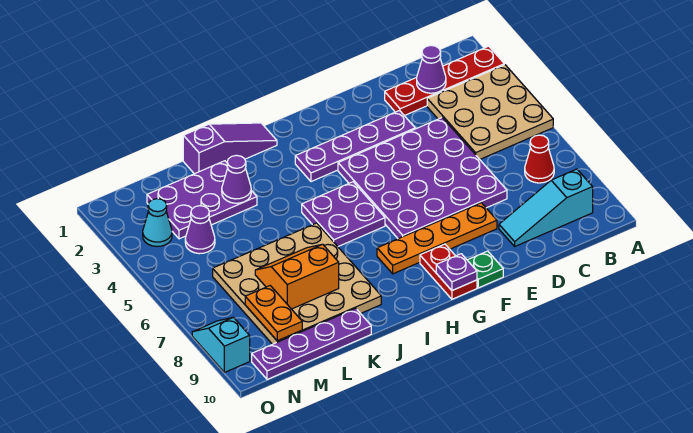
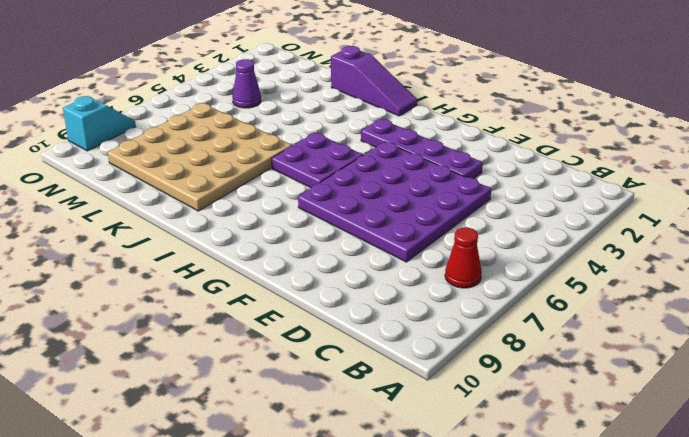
none -> red 1x4 plate [385,46,504,116]
none -> tan 3x3 plate [427,65,553,159]
none -> cyan 1x3 slope [499,169,593,246]

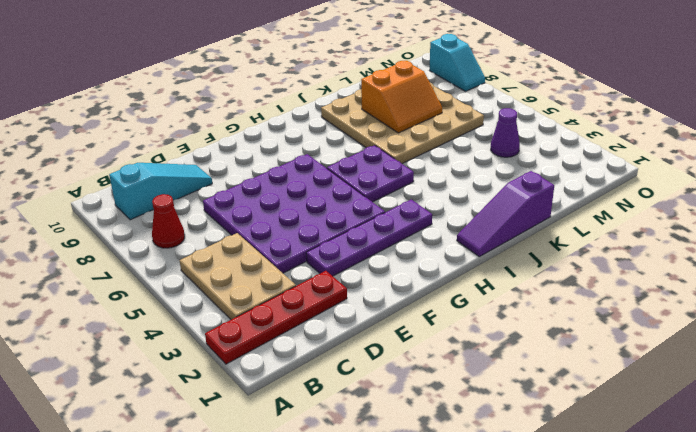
tan 2x3 plate [180,233,296,320] -> tan 3x3 plate [427,65,553,159]
none -> orange 1x4 plate [377,203,497,274]
none -> green 1x1 plate [468,251,503,288]
none -> red 1x2 plate [420,244,477,299]

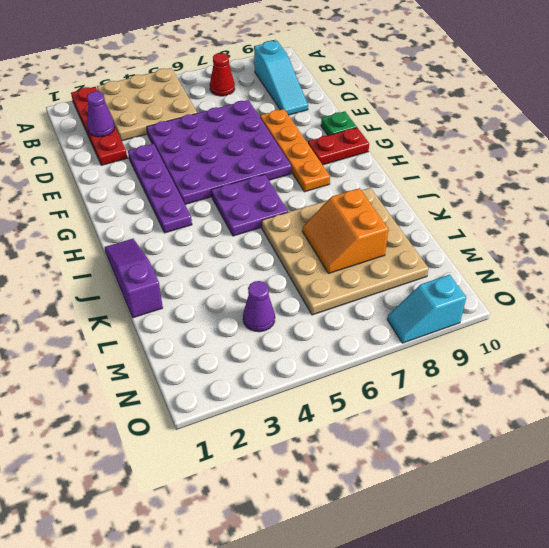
none -> purple 2x3 plate [147,161,257,239]
none -> purple 1x4 plate [252,308,371,380]
none -> cyan 1x1 cone [143,199,172,247]

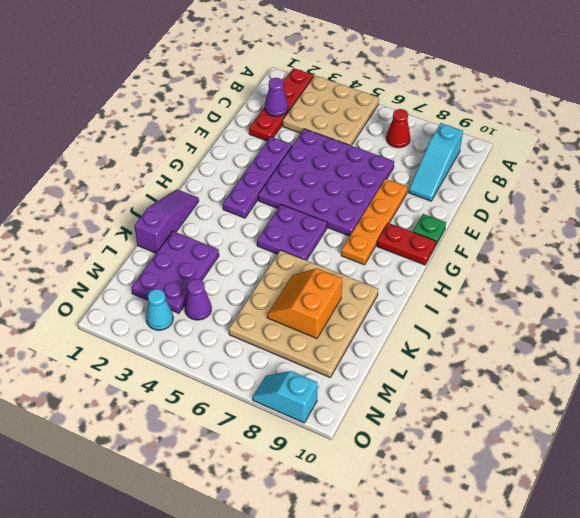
none -> purple 1x4 plate [252,308,371,380]
none -> purple 1x1 plate [436,254,477,290]
none -> purple 1x1 cone [222,155,251,203]

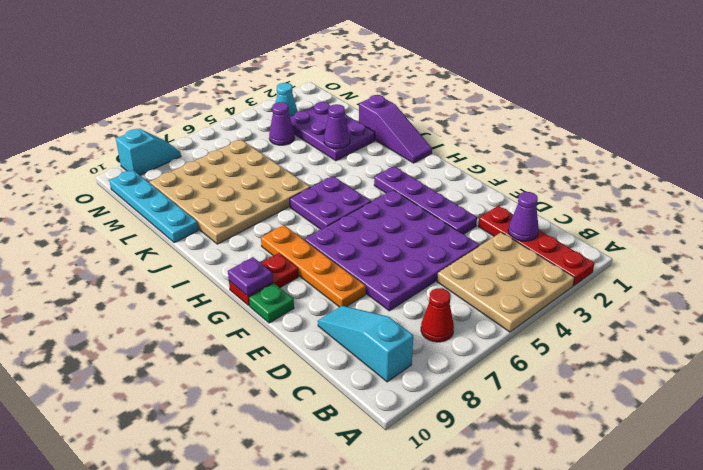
cyan 1x4 plate [109,170,198,243] -> purple 1x4 plate [252,308,371,380]
none -> orange 2x2 slope [255,244,339,309]
none -> orange 1x2 plate [245,286,302,341]

